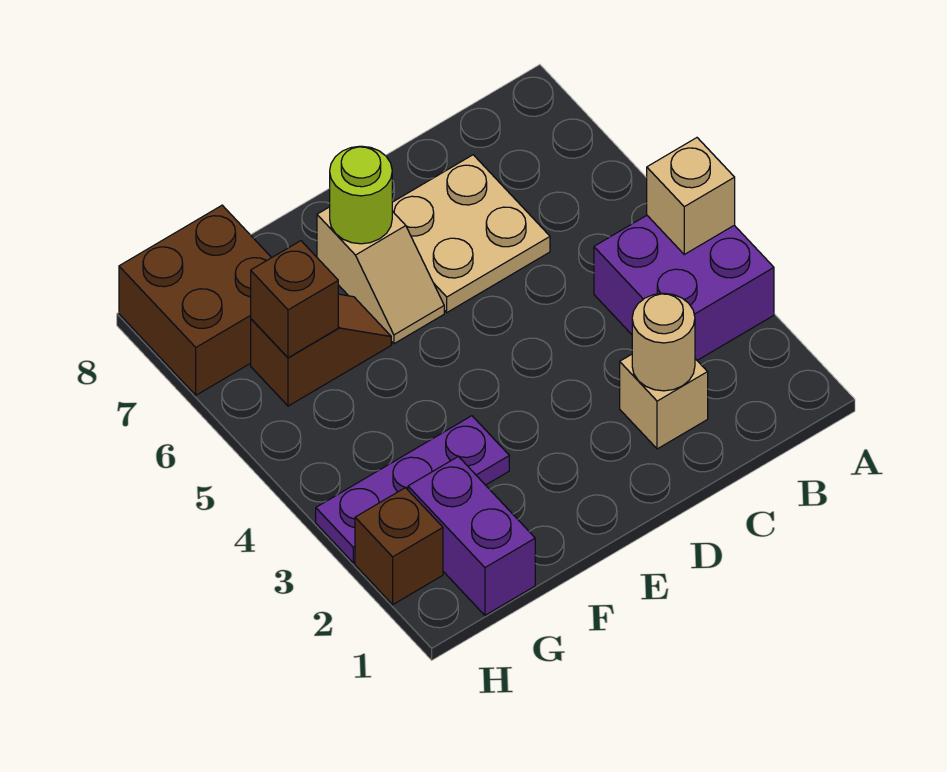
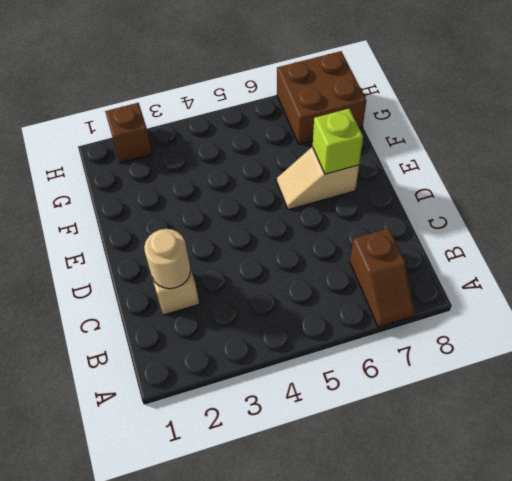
brown 1x2 slope [350,228,415,327] -> brown 1x2 slope moved to [251,294,391,406]
lime 1x1 brick [313,109,363,174] -> lime 1x1 round brick [330,146,392,244]
none -> purple 2x2 brick [594,215,774,360]
none -> tan 2x2 plate [392,155,550,312]
none -> purple 1x3 plate [316,416,509,563]

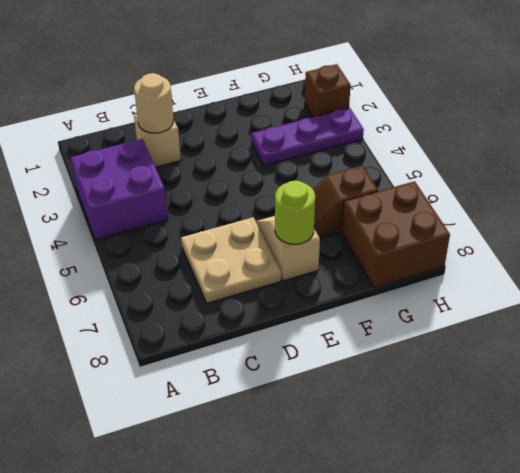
none -> purple 1x2 brick [408,456,535,615]
none -> tan 1x1 brick [647,138,735,254]
none -> brown 1x1 brick [251,241,338,358]

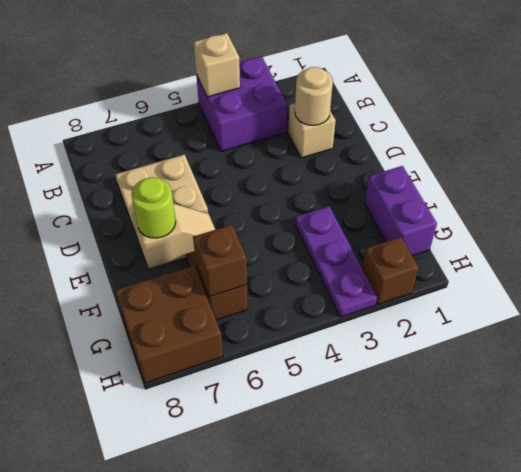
purple 1x2 brick [365,166,437,256] -> purple 1x2 brick turned to [408,456,535,615]

